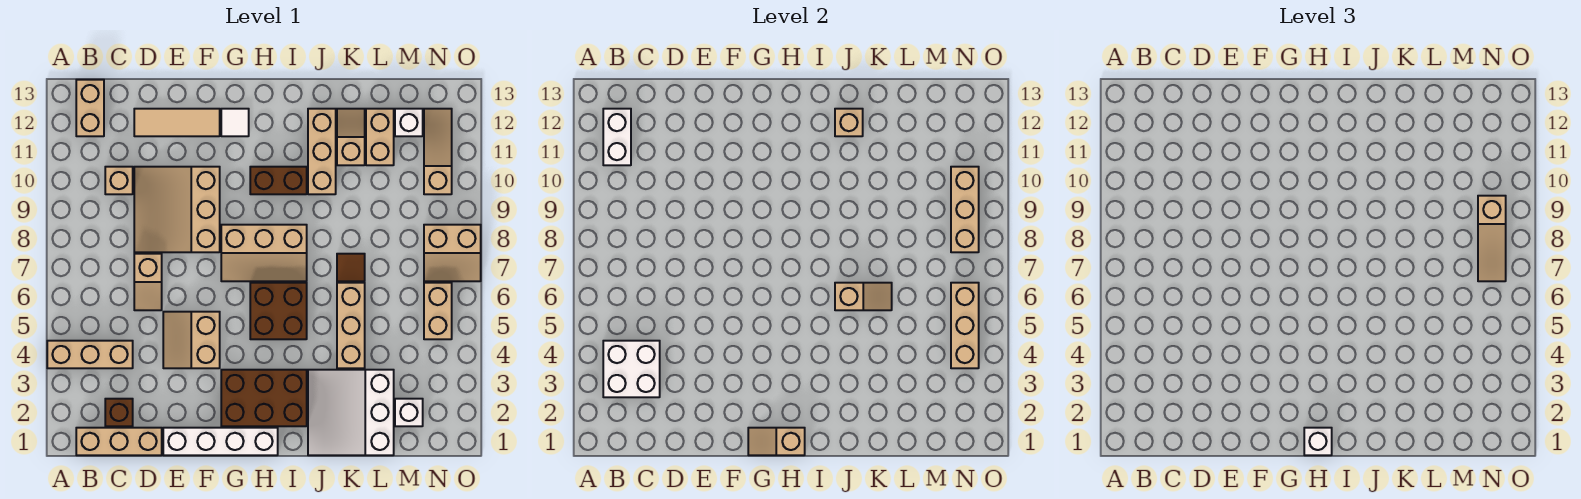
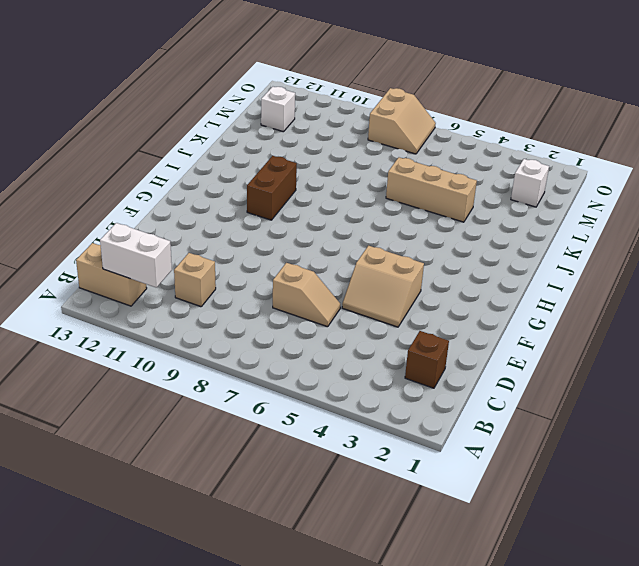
none -> tan 1x3 brick [47,341,133,368]
none -> tan 1x3 brick [76,428,162,455]
none -> tan 3x3 slope [134,167,220,252]
none -> tan 1x3 tile [134,109,220,136]

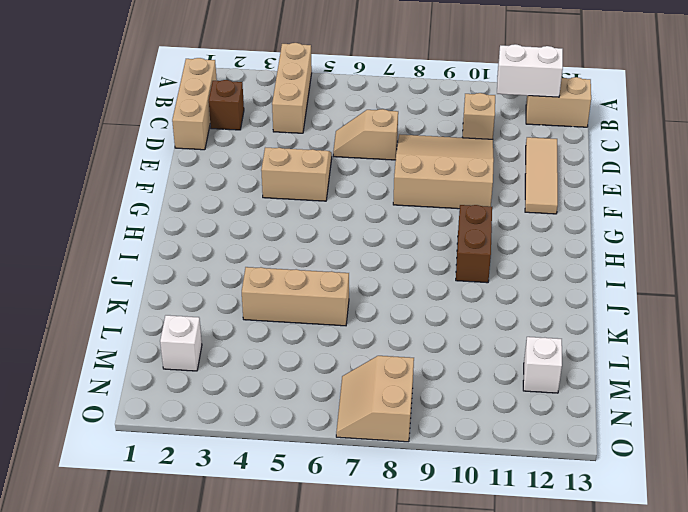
none -> white 1x4 brick [163,428,278,455]
none -> brown 2x3 brick [221,370,307,426]
none -> tan 2x3 slope [221,225,307,281]
none -> white 1x1 tile [221,109,249,136]

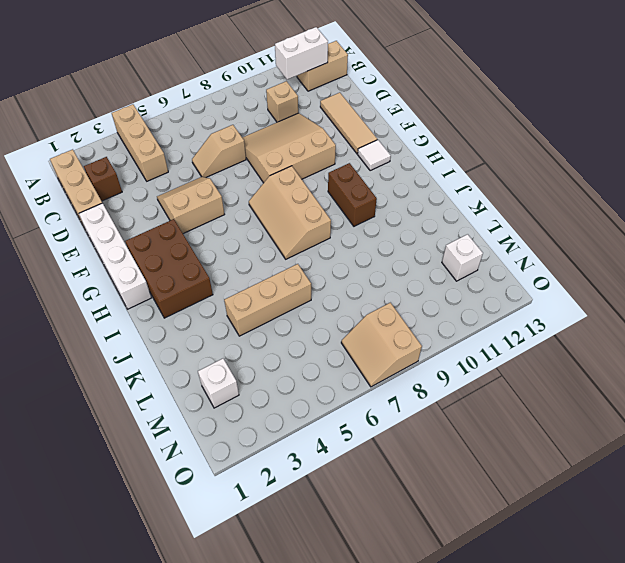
none -> brown 2x2 brick [250,283,307,339]
none -> white 3x3 slope [308,370,394,455]
none -> tan 1x3 brick [308,109,336,194]
none -> brown 1x1 tile [337,254,365,281]

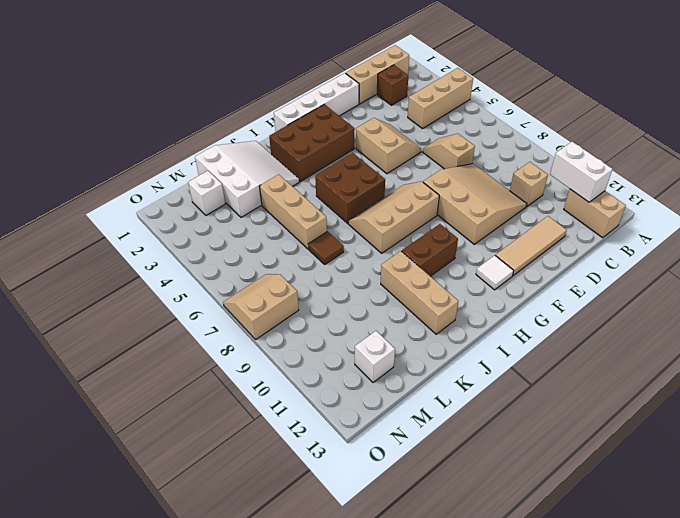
none -> tan 1x2 slope [337,109,365,165]
none -> tan 1x2 brick [366,109,394,165]
none -> tan 1x2 brick [424,283,452,339]
none -> tan 1x3 slope [424,109,452,194]

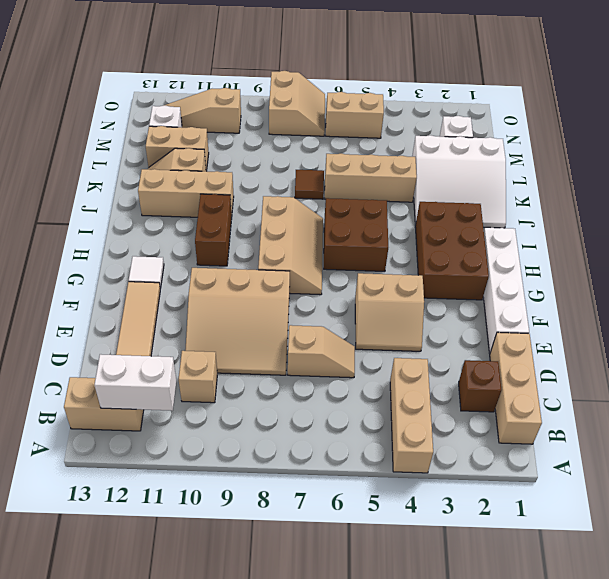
none -> white 2x2 brick [603,341,660,397]
none -> tan 1x2 slope [748,428,805,455]
none -> tan 1x2 slope [835,283,892,310]
none -> tan 1x1 brick [835,109,863,136]

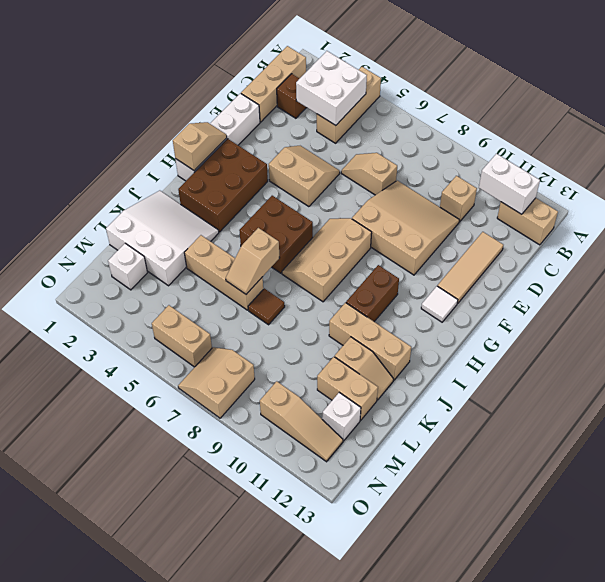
none -> tan 1x1 brick [835,109,863,136]
none -> tan 1x3 brick [951,283,979,368]
none -> tan 1x3 brick [951,167,979,252]
none -> white 1x1 brick [1304,428,1332,455]

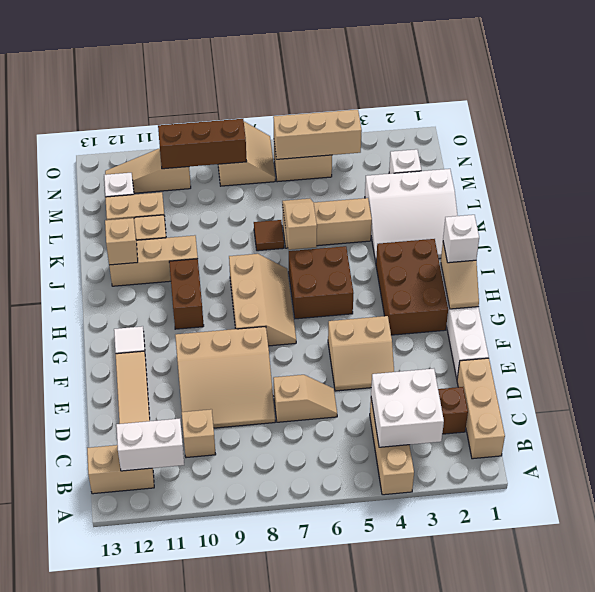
brown 1x3 brick [158,119,247,169] -> tan 1x3 brick [951,167,979,252]
none -> tan 1x3 slope [1478,196,1506,281]

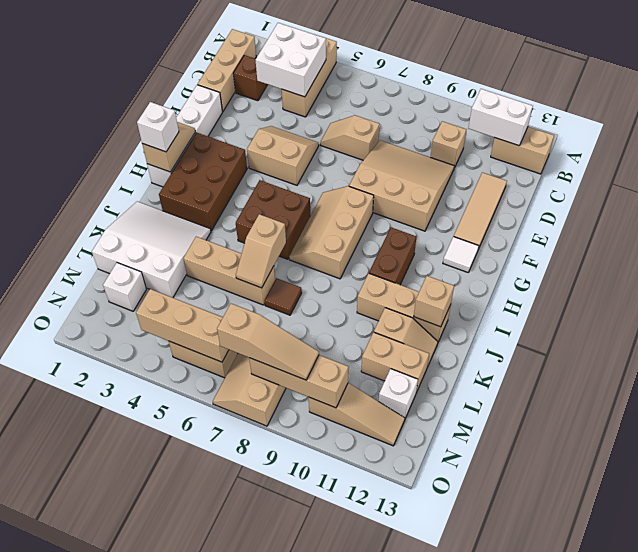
tan 1x3 slope [217,304,319,380] -> tan 1x3 slope turned to [1478,196,1506,281]

